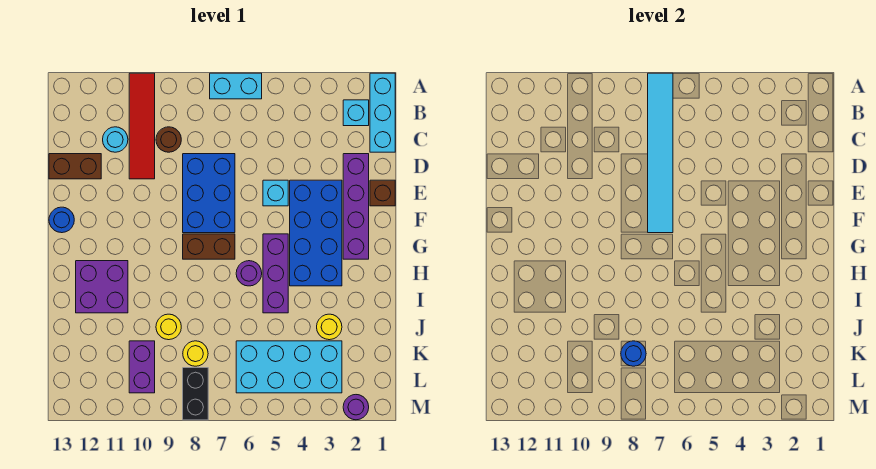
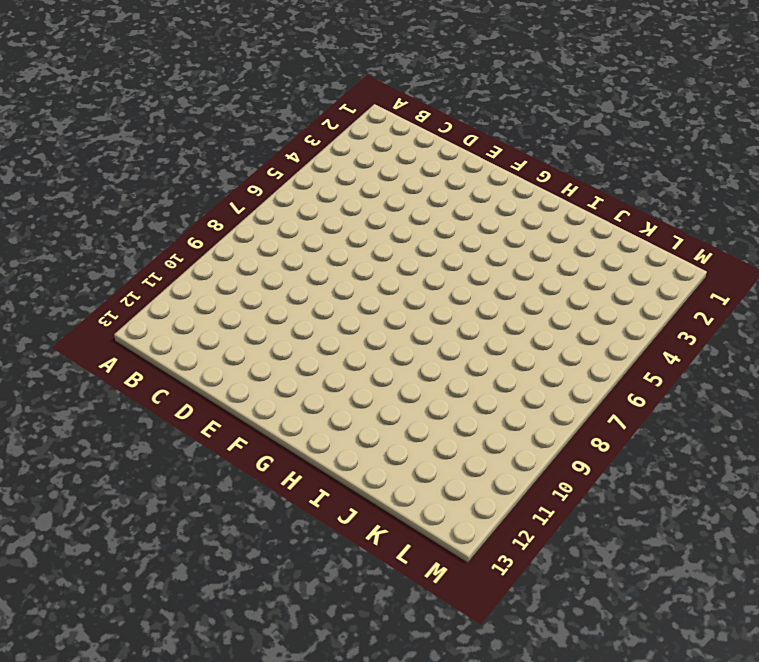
none -> cyan 1x3 brick [370,73,395,152]
none -> cyan 1x2 brick [210,73,262,99]
none -> red 1x4 tile [129,73,155,179]

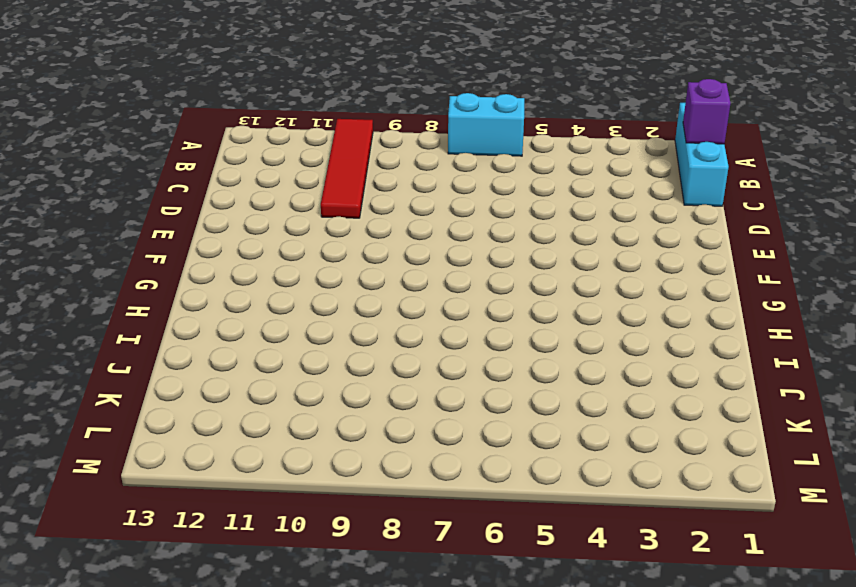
purple 1x1 brick [683,79,731,144] -> none
none -> cyan 1x1 brick [343,100,369,126]
none -> brown 1x1 round brick [156,127,181,152]
none -> cyan 1x1 round brick [103,127,128,152]

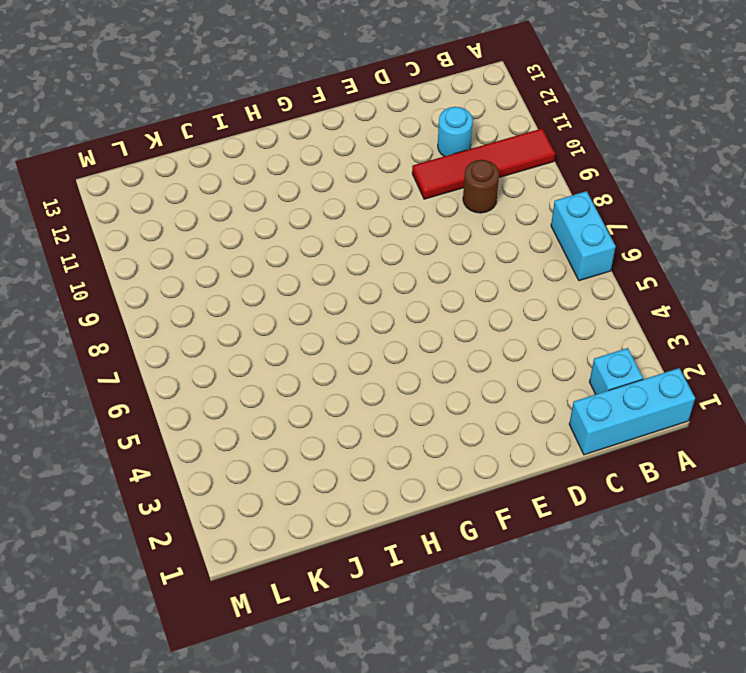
none -> purple 1x4 brick [343,154,369,259]
none -> blue 2x3 brick [183,154,235,233]
none -> brown 1x2 brick [49,154,101,179]

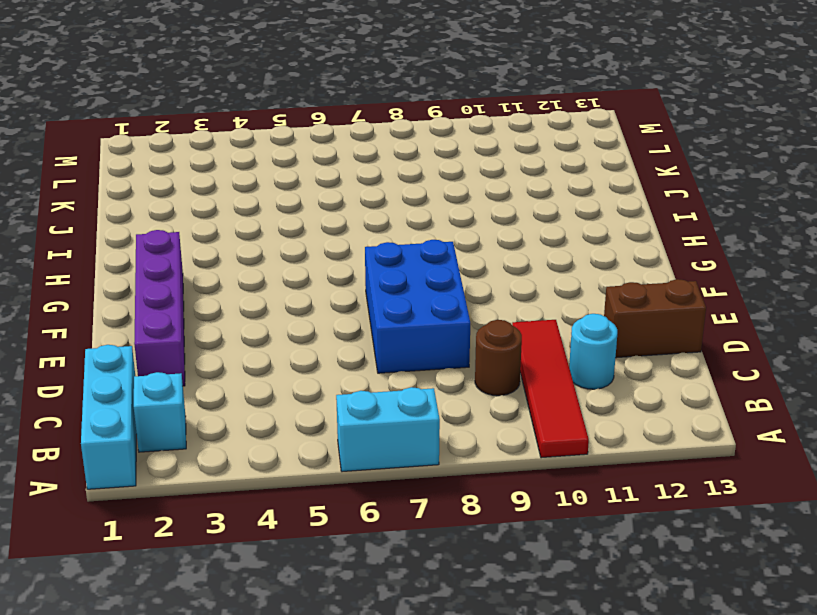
none -> brown 1x1 brick [370,180,395,206]
none -> blue 2x4 brick [290,180,342,286]
none -> cyan 1x1 brick [263,180,288,206]

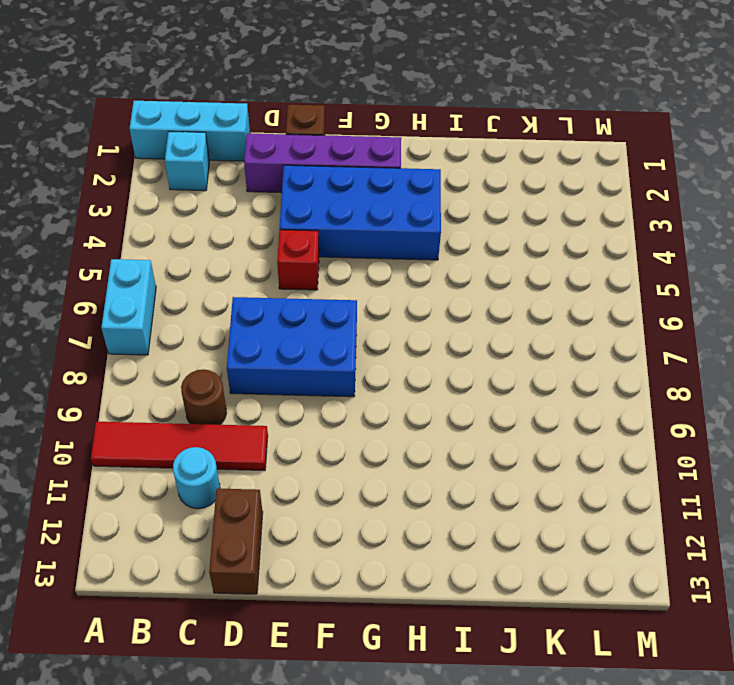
red 1x1 brick [277,230,319,290] -> cyan 1x1 brick [263,180,288,206]
none -> blue 1x1 round brick [49,207,74,233]
none -> purple 1x3 brick [263,234,288,313]
none -> brown 1x2 brick [183,234,235,259]

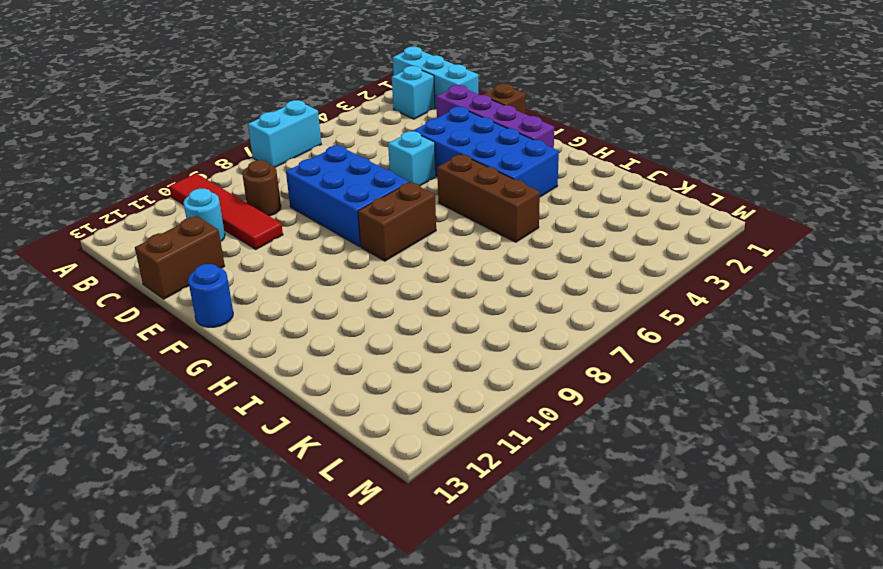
brown 1x3 brick [437,155,540,242] -> purple 1x3 brick [263,234,288,313]
none -> purple 1x1 round brick [236,261,262,286]
none -> purple 2x2 brick [76,261,128,313]
none -> yellow 1x1 round brick [317,314,342,340]

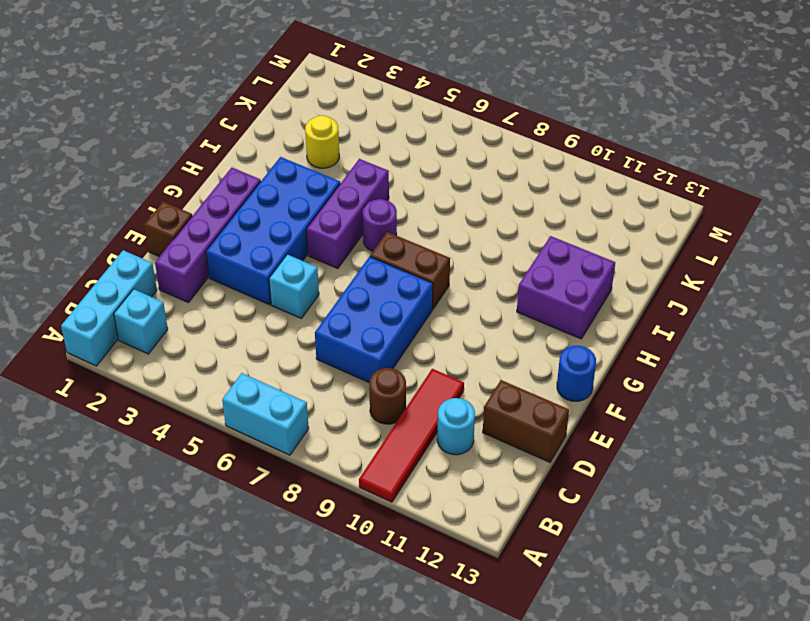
none -> yellow 1x1 round brick [156,314,181,340]
none -> cyan 2x4 brick [236,341,342,393]
none -> yellow 1x1 round brick [183,341,208,366]

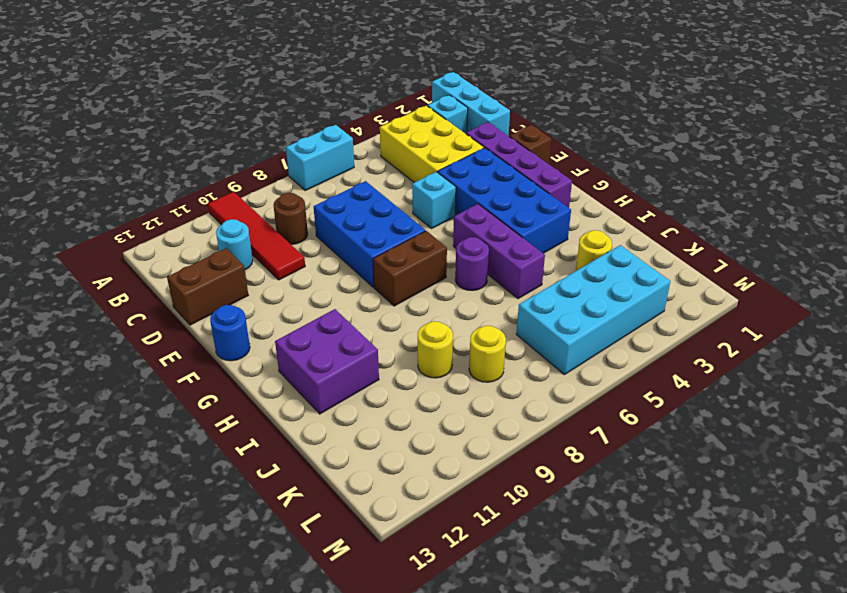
yellow 2x3 brick [380,106,484,183] -> none
none -> purple 1x2 brick [129,341,155,393]
none -> black 1x2 brick [183,368,208,420]
none -> purple 1x1 round brick [343,395,369,420]

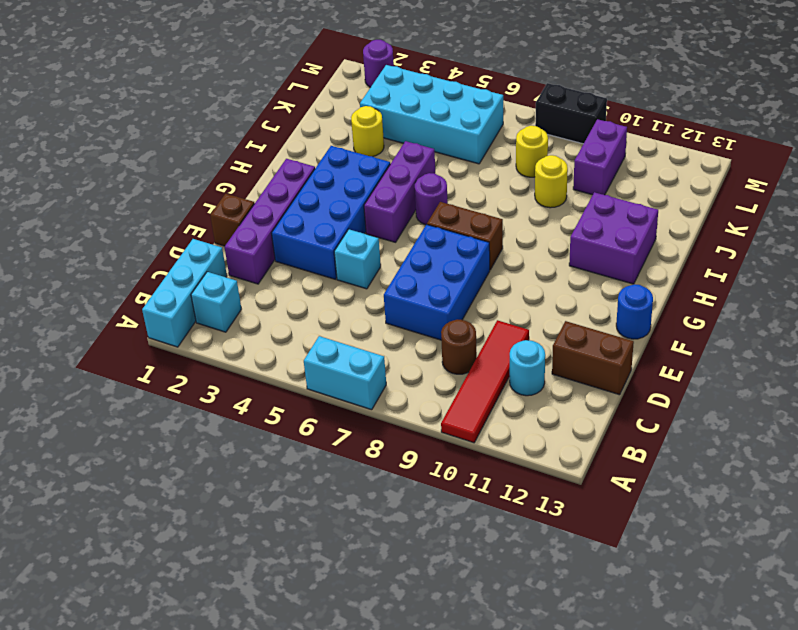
black 1x2 brick [535,83,607,144] -> black 1x2 brick turned to [183,368,208,420]
none -> cyan 1x6 tile [648,73,673,233]
none -> blue 1x1 round brick [621,341,646,366]

